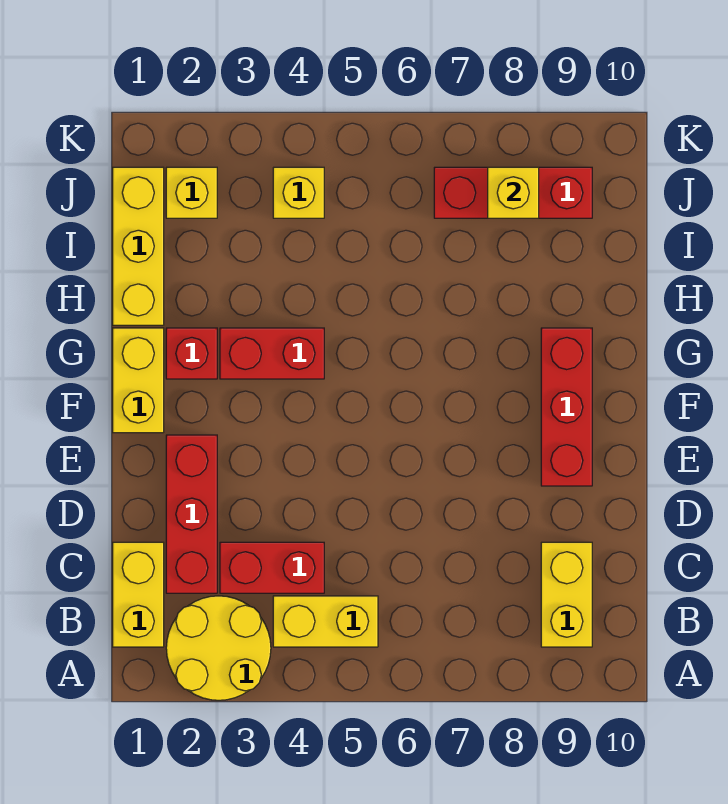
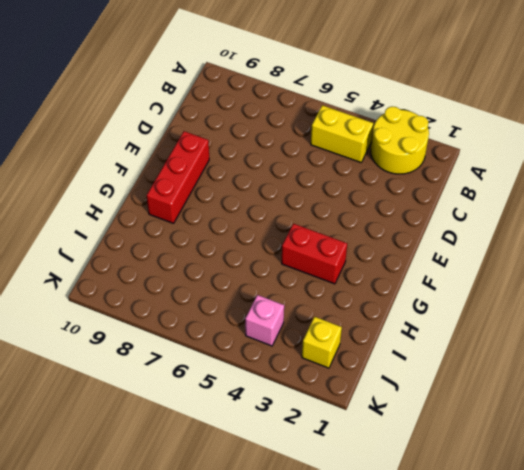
pink 1x1 brick [245,295,284,346] -> yellow 1x1 brick [273,167,324,218]
none -> yellow 1x2 brick [113,542,164,647]
none -> yellow 1x2 brick [541,542,592,647]
none -> red 1x3 brick [166,435,217,593]

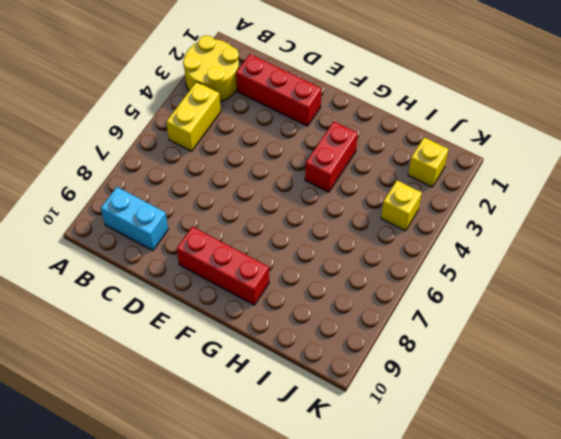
cyan 1x2 brick [101,187,168,251] -> yellow 1x2 brick [541,542,592,647]
none -> yellow 1x2 brick [113,542,164,647]
none -> red 1x2 brick [220,542,324,593]
none -> yellow 1x2 brick [113,328,164,433]

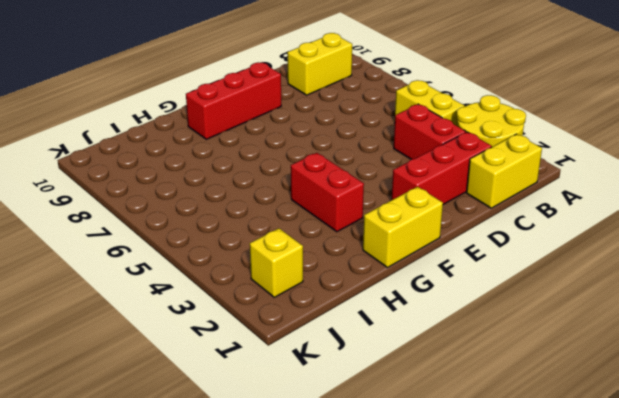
none -> red 1x1 brick [166,328,217,379]
none -> yellow 1x3 brick [113,167,164,325]
none -> yellow 1x1 brick [273,167,324,218]

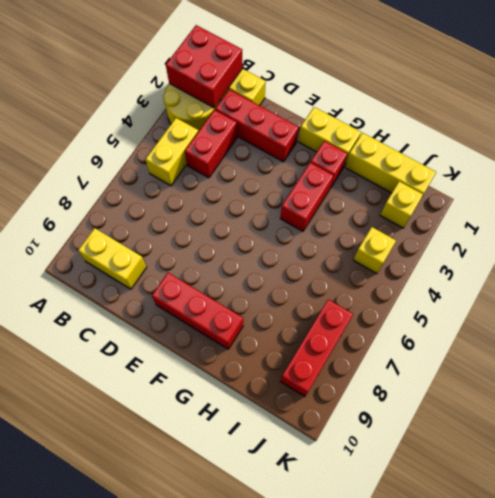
red 2x2 brick [166,25,242,108] -> none
none -> yellow 1x1 brick [488,167,539,218]

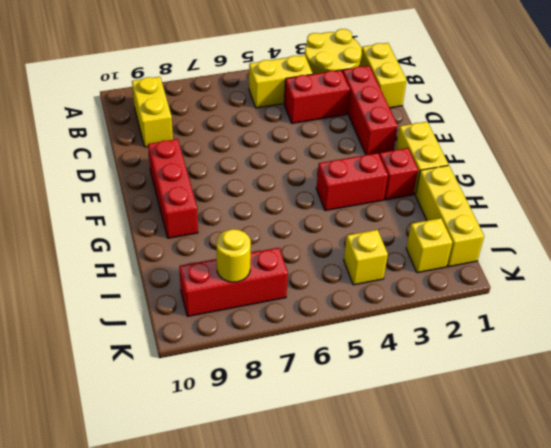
yellow 1x1 round brick [216,229,251,282] -> yellow 1x1 brick [488,167,539,218]

